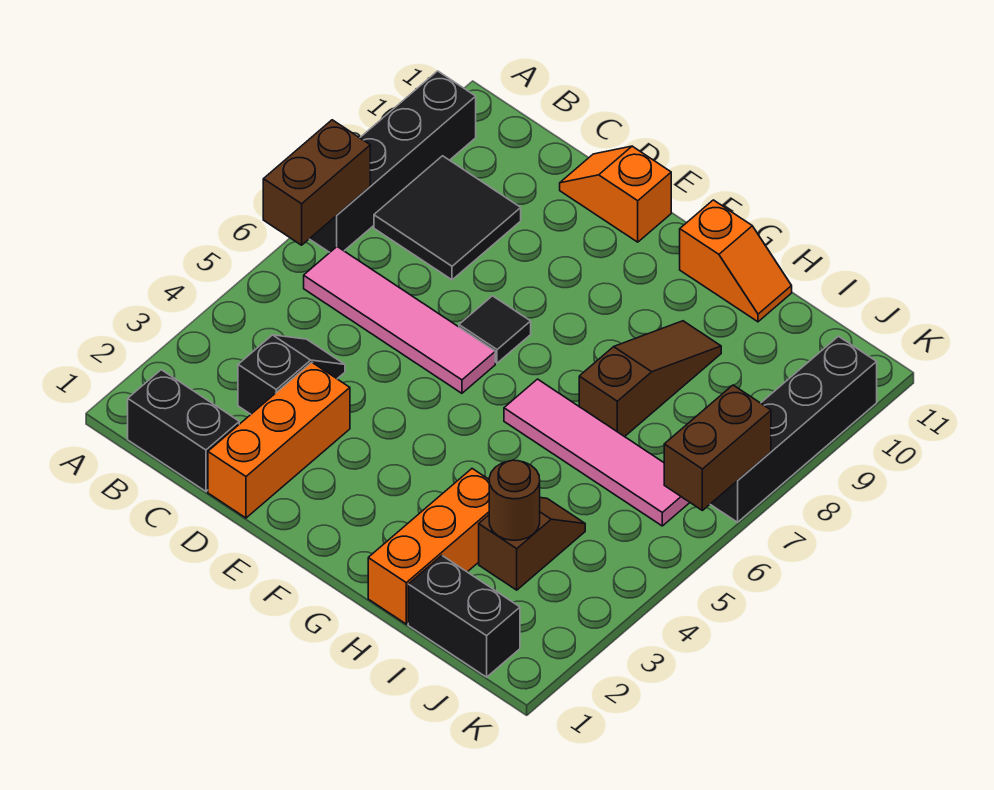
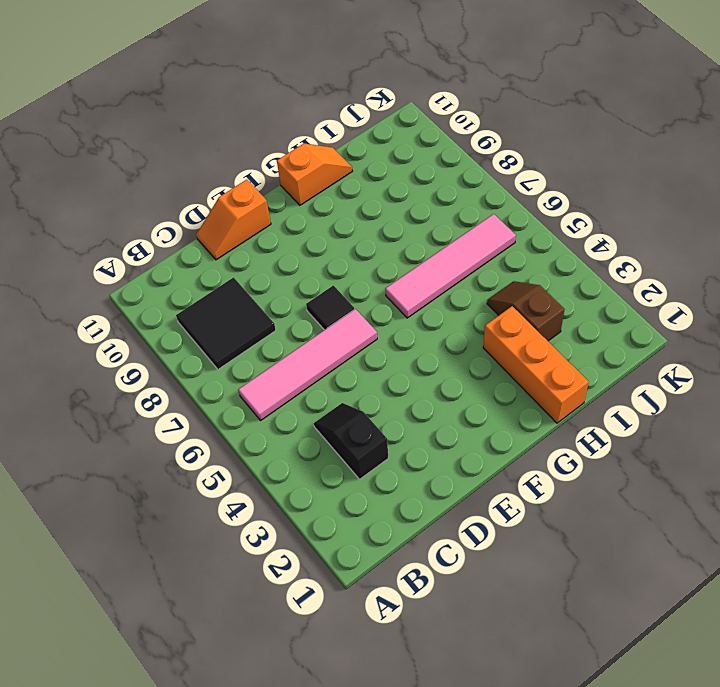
none -> black 1x4 brick [310,71,476,252]
none -> black 1x2 brick [128,370,239,491]
none -> orange 1x3 brick [208,362,350,518]

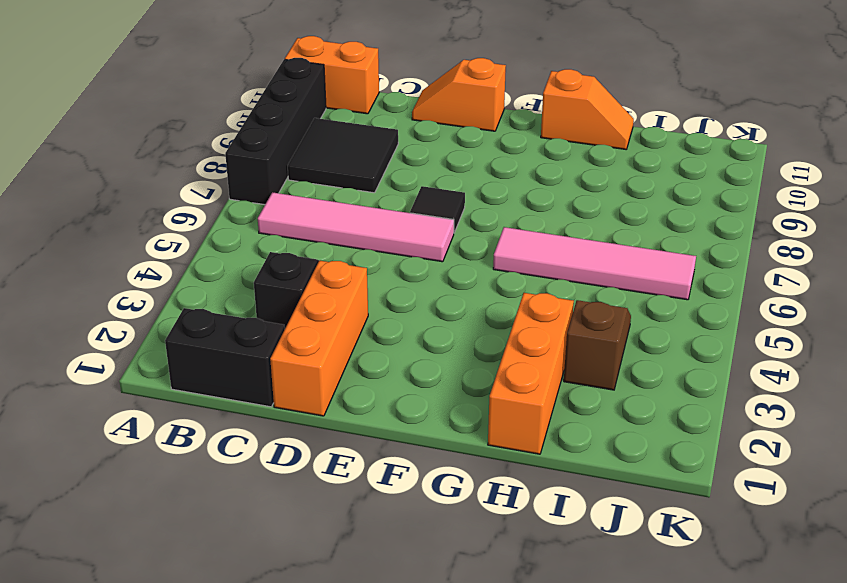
orange 1x2 brick [285,36,379,114] -> none
none -> brown 1x3 slope [579,321,721,437]
none -> black 1x2 brick [408,556,520,677]
none -> black 1x4 brick [710,336,877,522]

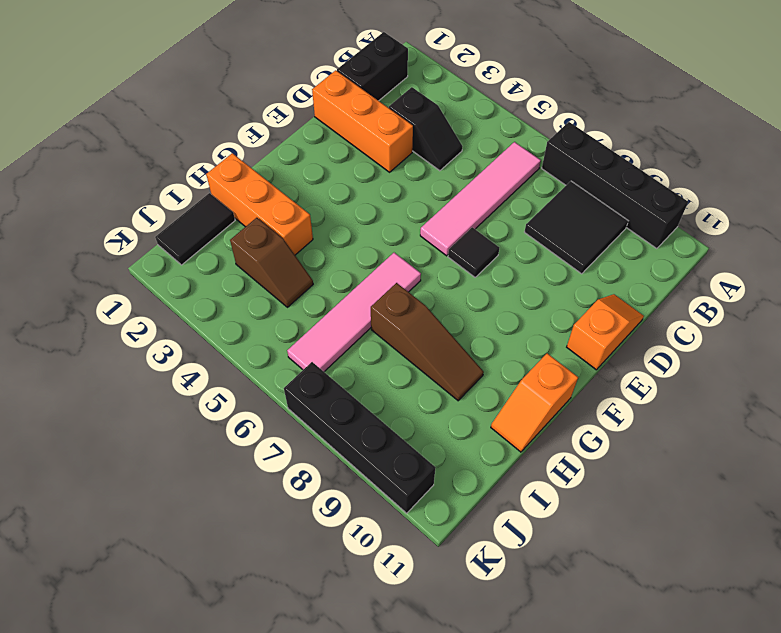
black 1x2 tile [155,193,235,265] -> black 1x2 brick [408,556,520,677]
none -> brown 1x2 brick [263,120,370,245]
none -> brown 1x1 round brick [489,460,540,540]
none -> brown 1x2 brick [664,385,771,510]

